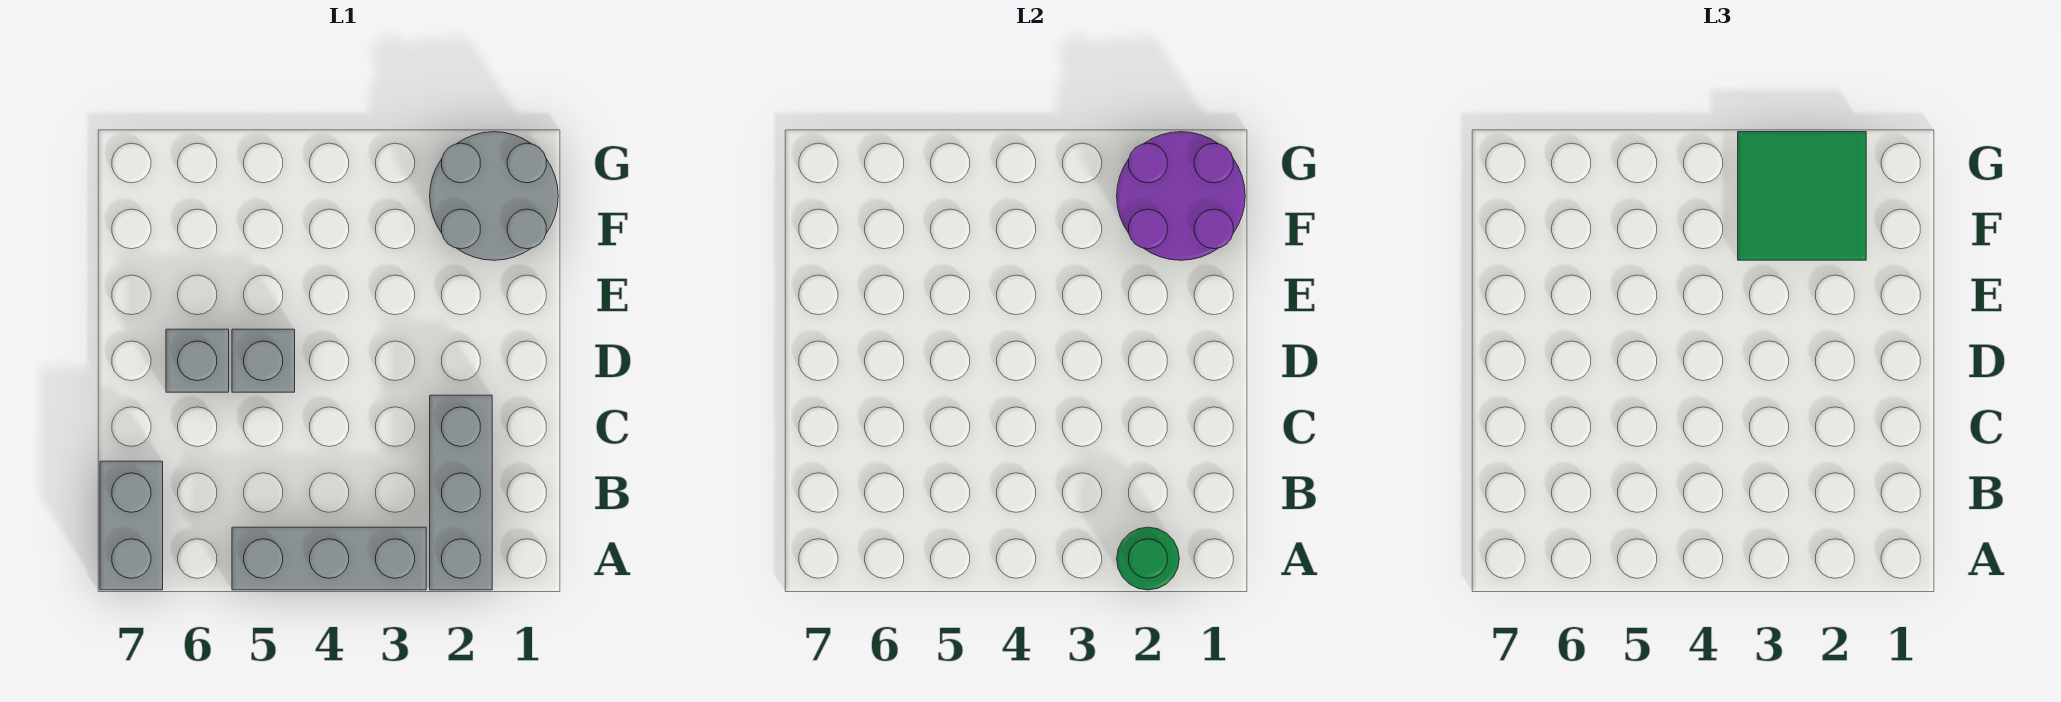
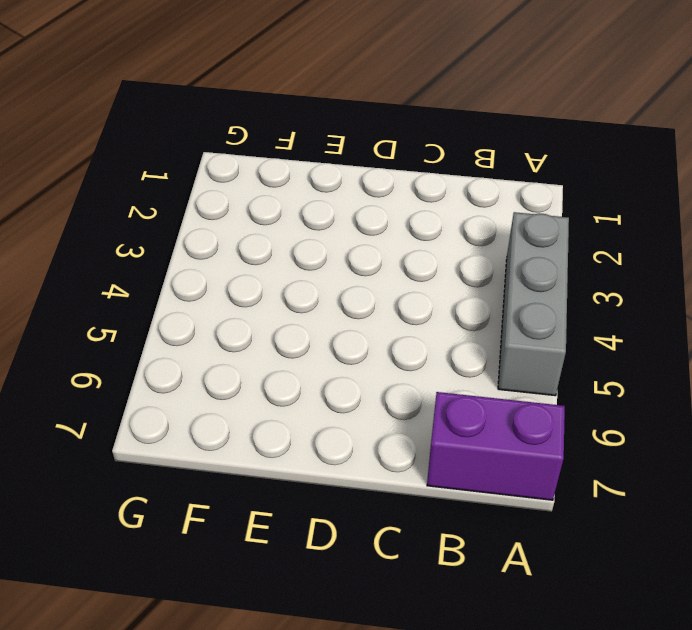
purple 1x2 brick [427,392,565,500] -> grey 1x2 brick [100,461,163,590]
none -> grey 1x3 brick [430,395,492,590]
none -> grey 1x1 brick [232,329,295,392]

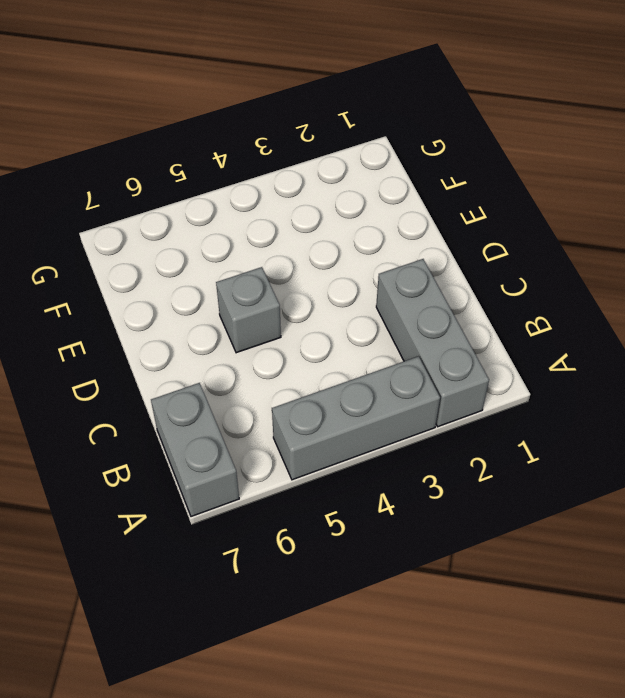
none -> grey 1x1 brick [166,329,229,392]
none -> grey 2x2 round brick [430,132,558,260]

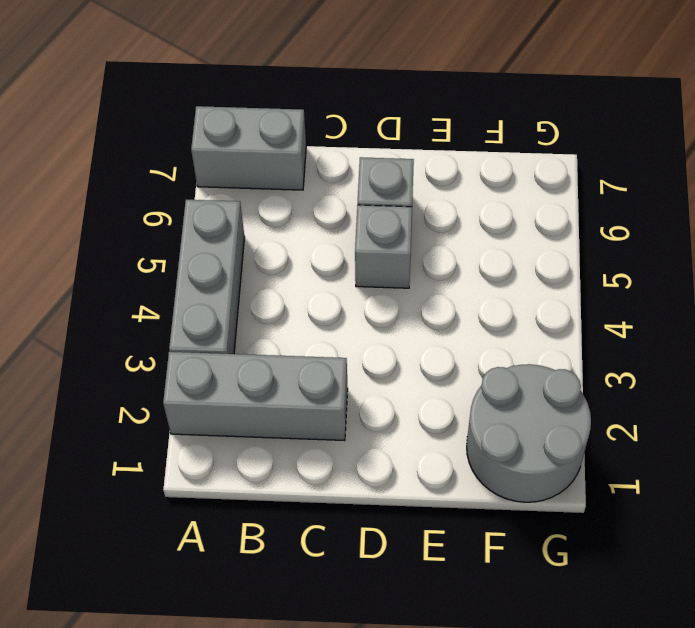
none -> green 1x1 round brick [1117,527,1179,590]
none -> purple 2x2 round brick [1117,132,1245,260]

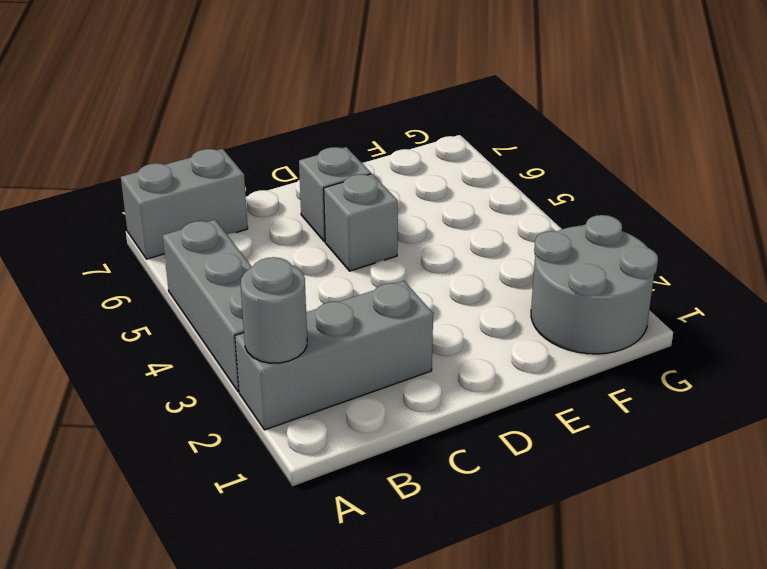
grey 1x1 round brick [241,257,307,363] -> green 1x1 round brick [1117,527,1179,590]
none -> purple 2x2 round brick [1117,132,1245,260]
none -> green 2x2 tile [1738,132,1866,260]

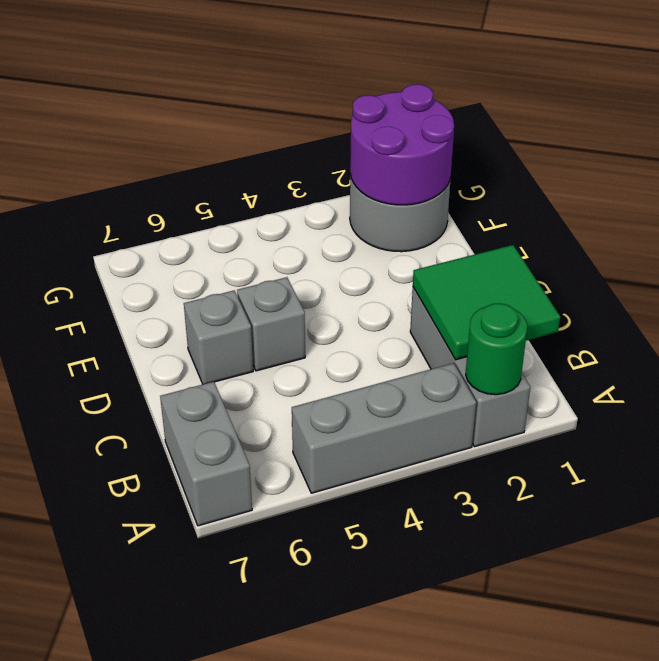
green 2x2 tile [413,245,560,360] -> green 2x2 tile moved to [1738,132,1866,260]

